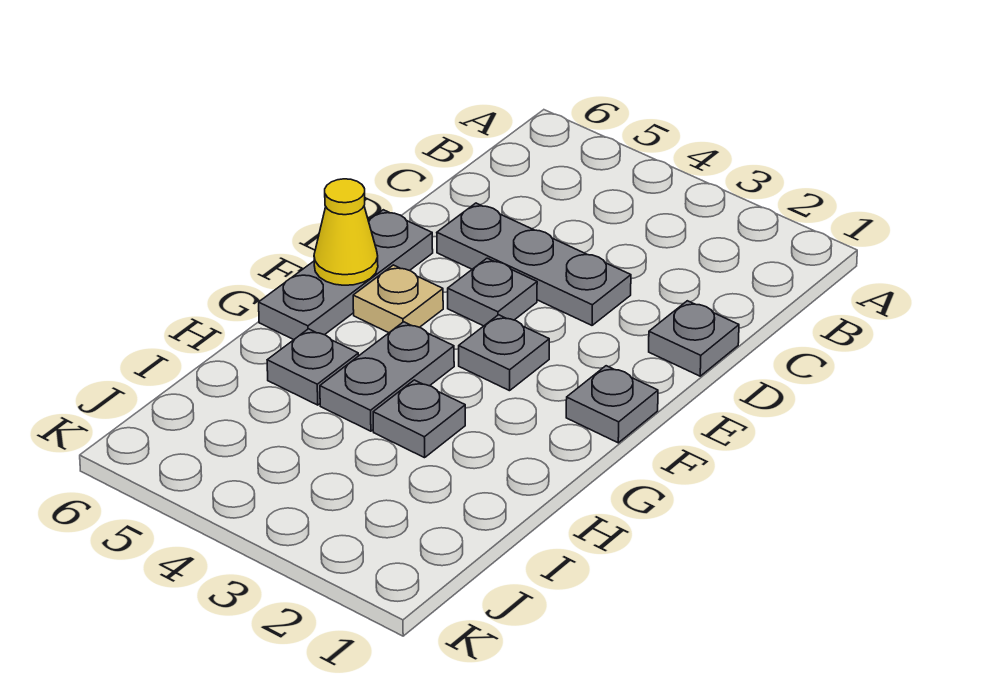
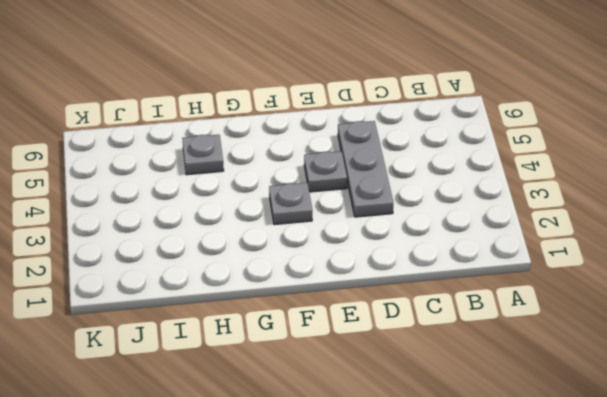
none -> grey 1x1 plate [649,301,739,376]
none -> grey 1x3 plate [259,210,433,340]

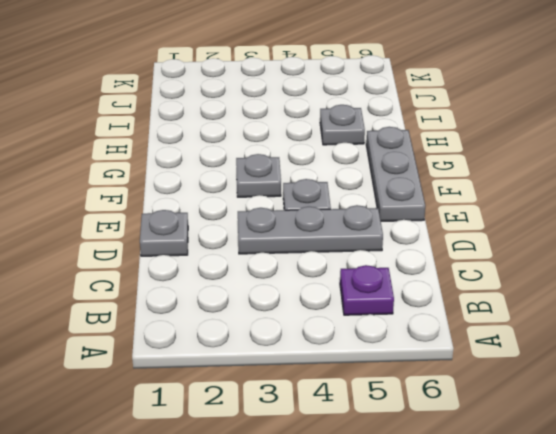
purple 1x1 plate [340,265,394,315] -> none
none -> grey 1x1 plate [566,366,658,443]
none -> tan 1x1 plate [353,265,443,333]

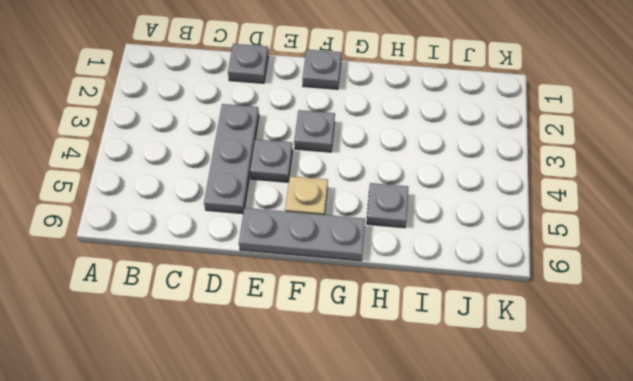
none -> grey 1x2 plate [320,322,454,431]
none -> grey 1x1 plate [373,380,465,458]

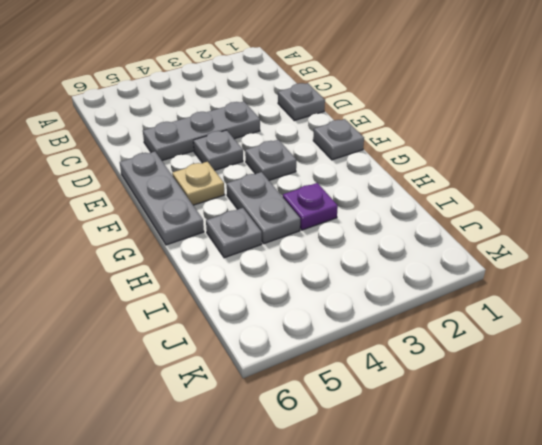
purple 1x1 plate [283,183,338,230] -> grey 1x1 plate [373,380,465,458]
none -> yellow 1x1 cone [314,179,378,285]

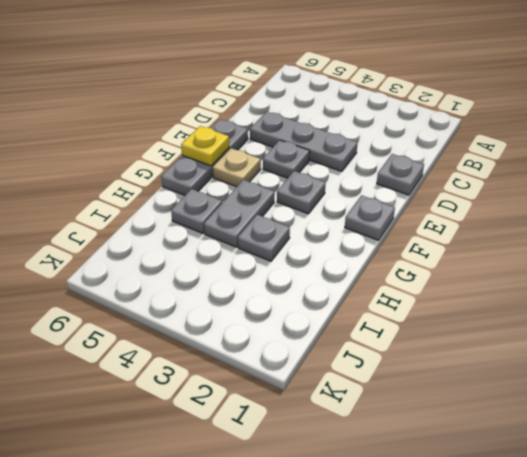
yellow 1x1 plate [181,126,229,166] -> yellow 1x1 cone [314,179,378,285]

